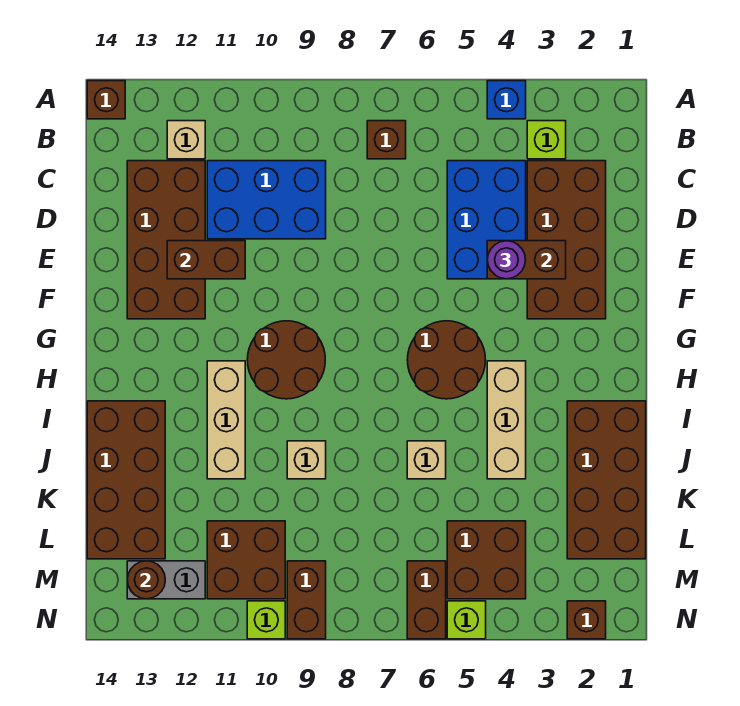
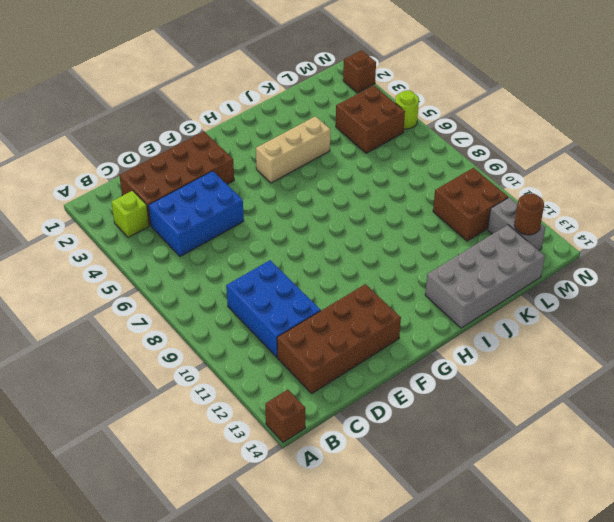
grey 2x4 brick [425,225,545,328] -> brown 2x4 brick [87,401,165,559]
lime 1x1 round brick [395,90,419,129] -> lime 1x1 brick [447,601,486,639]
none -> blue 1x1 brick [487,81,526,119]
none -> brown 1x1 brick [367,121,406,159]
none -> tan 1x1 brick [167,121,205,159]

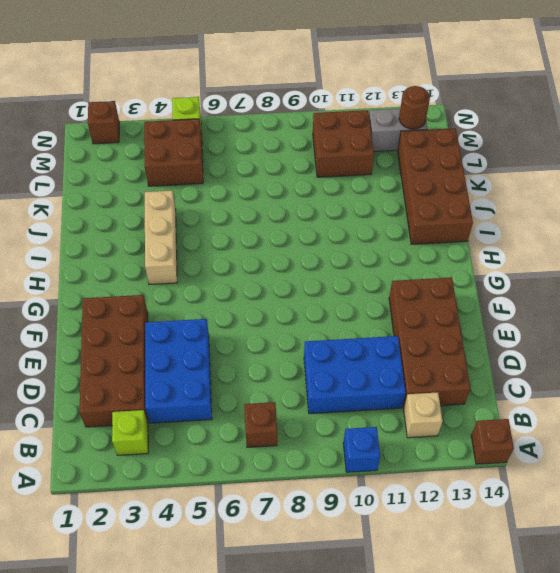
blue 1x1 brick [343,427,380,472] -> blue 1x1 brick moved to [487,81,526,119]
none -> brown 2x2 round brick [407,321,486,399]
none -> brown 2x2 round brick [247,321,325,399]
none -> tan 1x3 brick [207,361,245,479]

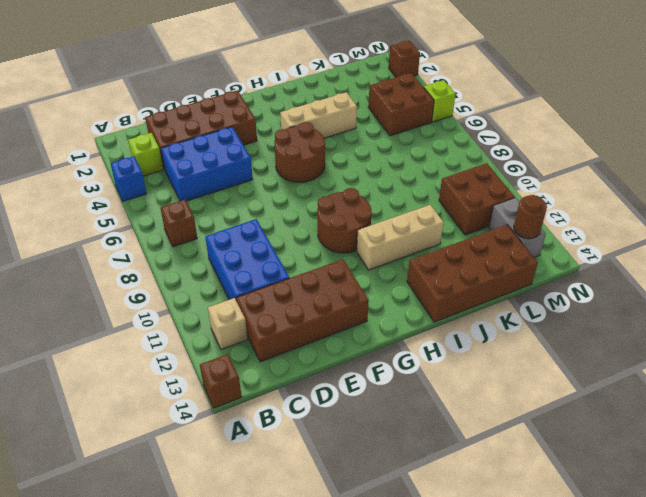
none -> brown 2x4 brick [567,401,646,559]
none -> tan 1x1 brick [407,441,446,479]
none -> tan 1x1 brick [287,441,326,479]

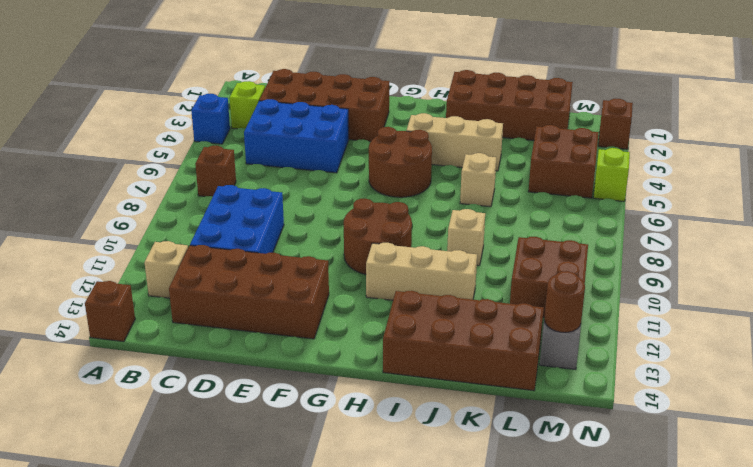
none -> brown 1x2 brick [407,561,446,639]
none -> brown 1x2 brick [287,561,326,639]
none -> lime 1x1 brick [247,601,285,639]

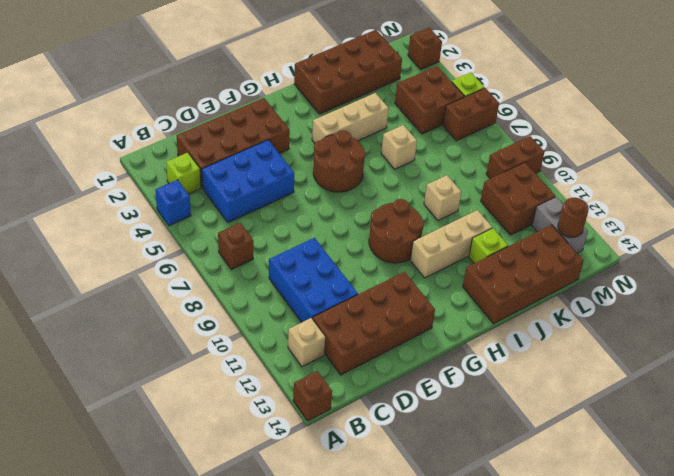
lime 1x1 brick [469,228,508,263] -> lime 1x1 brick moved to [247,601,285,639]
none -> brown 1x2 brick [487,241,566,279]
none -> brown 1x2 brick [167,241,245,279]
none -> purple 1x1 round brick [487,241,525,279]

